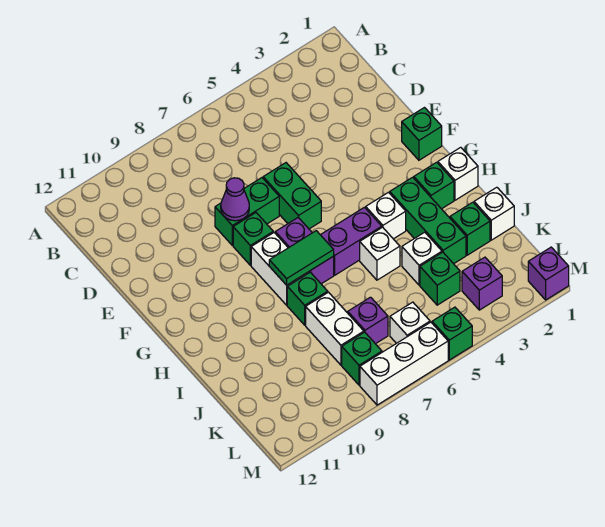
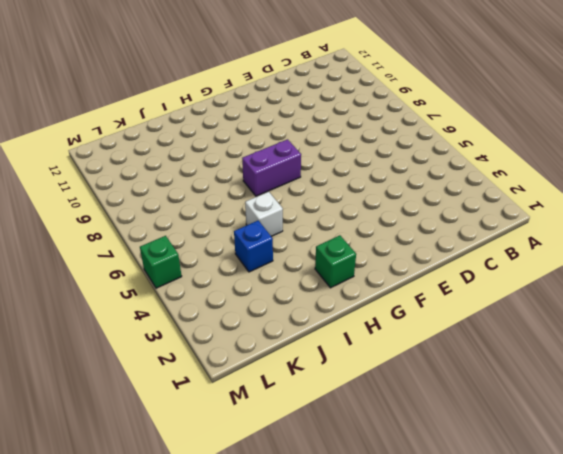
blue 1x1 brick [234,221,273,272] -> white 1x1 brick [402,232,442,285]
none -> green 1x2 brick [263,163,321,229]
none -> green 1x2 brick [215,178,279,245]
none -> green 1x1 brick [402,108,442,160]

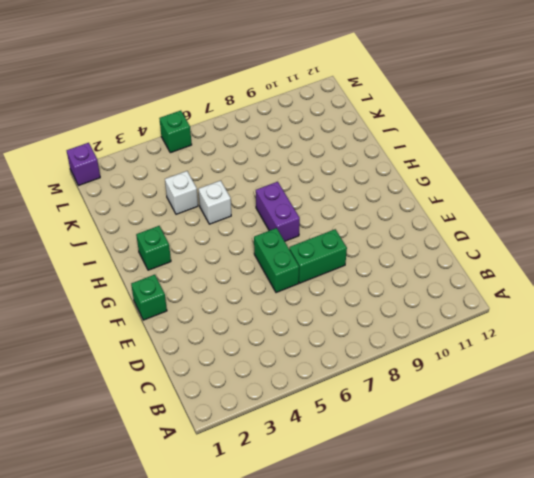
none -> green 1x1 brick [233,213,273,265]
none -> white 1x2 brick [251,233,310,305]
none -> white 1x1 brick [438,147,478,200]

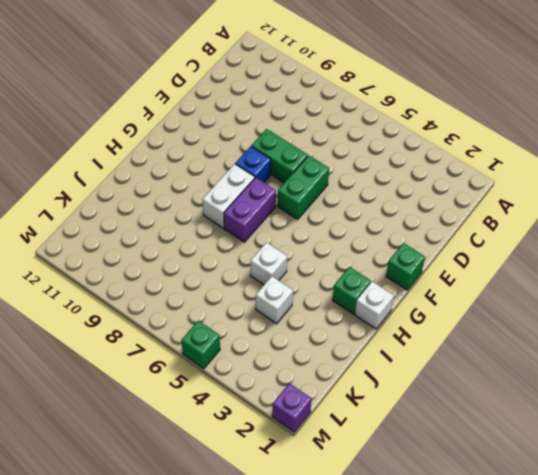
blue 1x1 brick [235,146,271,182] -> green 1x1 brick [233,213,273,265]
none -> green 1x3 brick [390,177,466,264]
none -> white 1x1 brick [366,192,406,239]
none -> purple 1x2 brick [321,207,382,275]

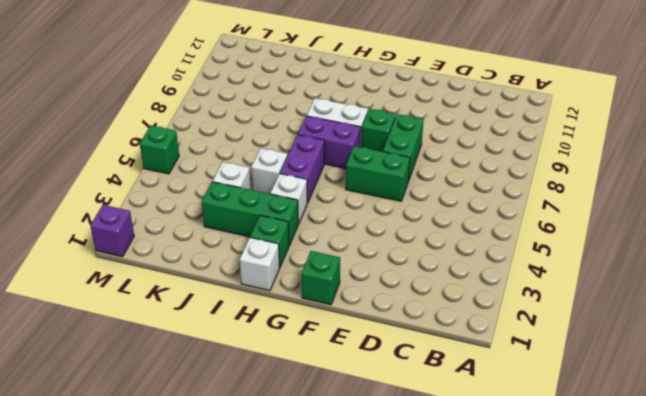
none -> green 1x1 brick [287,272,328,325]
none -> white 1x1 brick [474,187,514,240]
none -> green 1x1 brick [450,202,490,255]

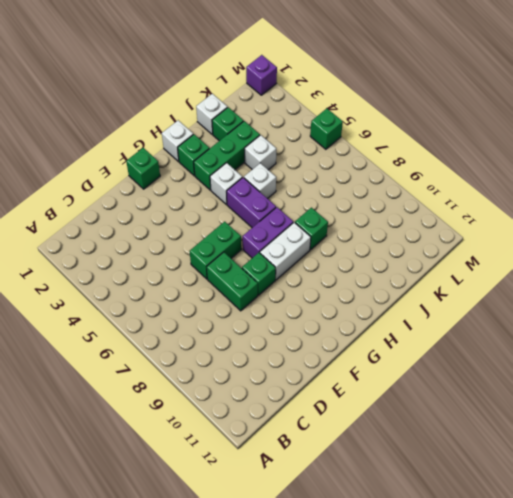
none -> white 1x2 brick [306,292,364,365]
none -> green 1x1 brick [420,252,460,305]
none -> purple 1x1 brick [348,297,388,344]

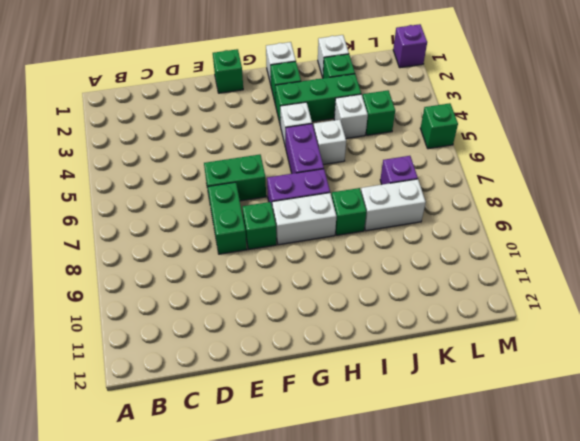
none -> purple 1x1 brick [462,257,502,310]
none -> white 1x1 brick [390,302,430,343]
none -> green 1x1 brick [342,332,382,385]

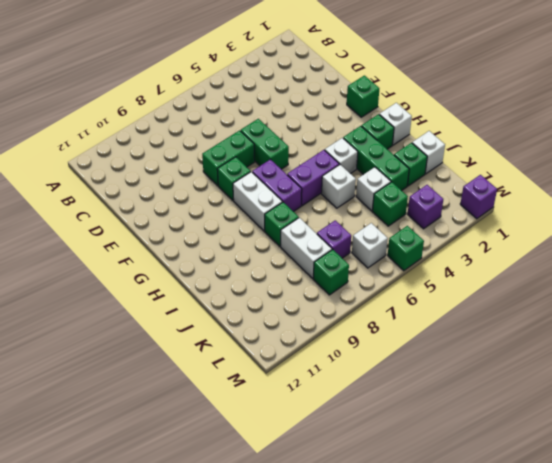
none -> white 1x3 brick [360,322,448,405]
none -> purple 1x1 cone [221,178,249,221]
none -> green 1x2 tile [269,231,334,285]

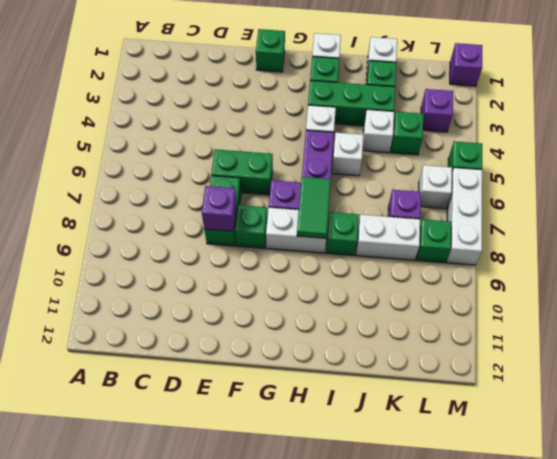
purple 1x1 brick [202,186,237,231] -> purple 1x1 cone [221,178,249,221]

